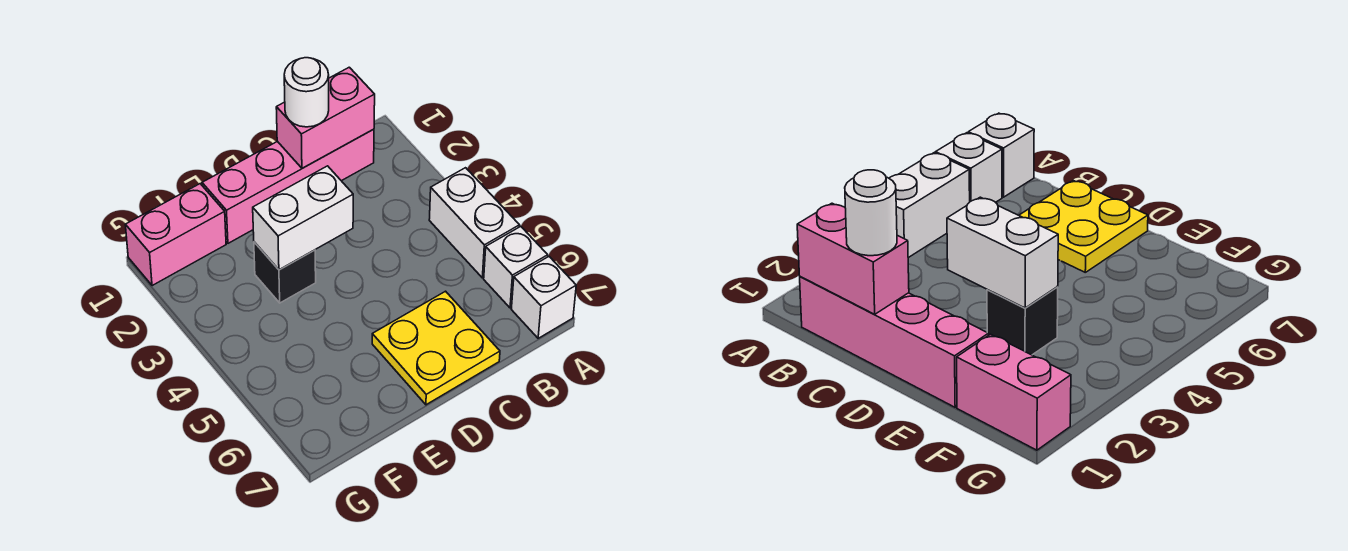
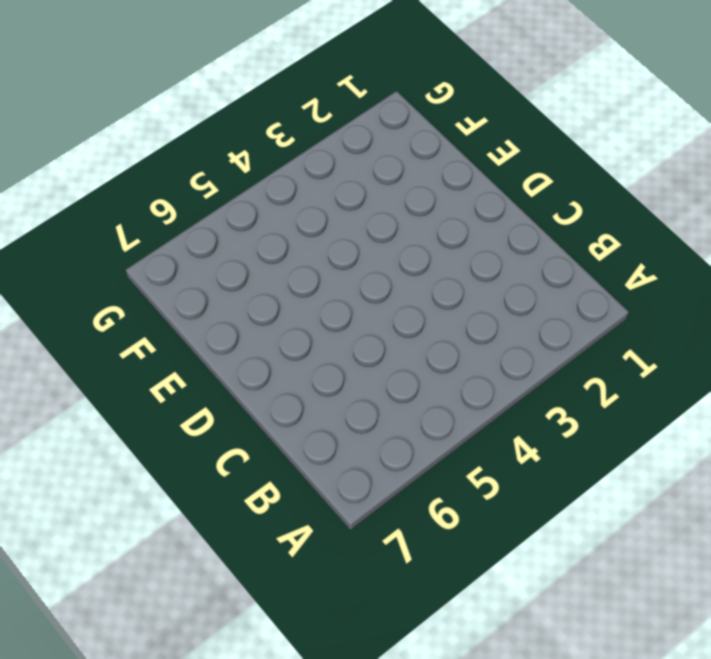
none -> white 1x2 brick [429,168,520,278]
none -> white 1x1 brick [484,226,548,308]

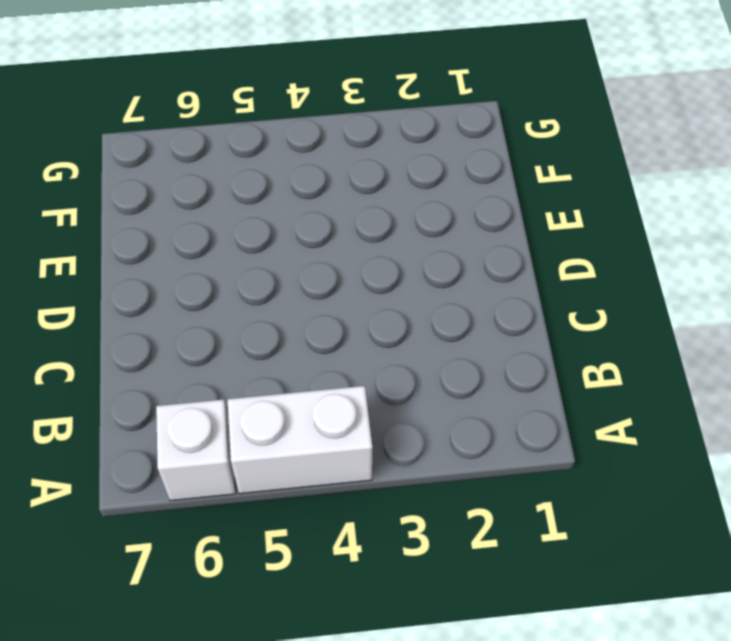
none -> white 1x1 brick [511,257,576,338]
none -> pink 1x4 brick [202,129,374,243]

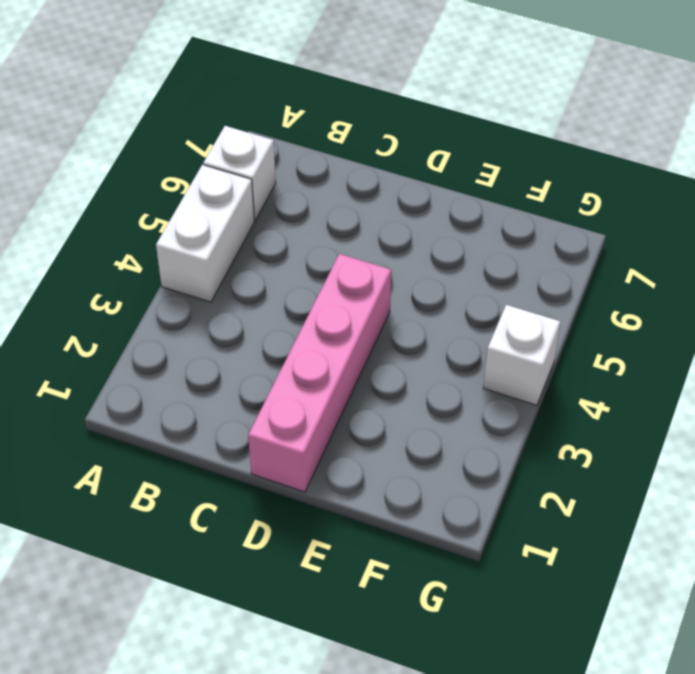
pink 1x4 brick [248,254,391,492] -> pink 1x4 brick turned to [202,129,374,243]
white 1x1 brick [484,305,560,405] -> white 1x1 brick moved to [511,257,576,338]
none -> yellow 2x2 plate [372,291,500,405]
none -> black 1x1 brick [254,242,316,303]

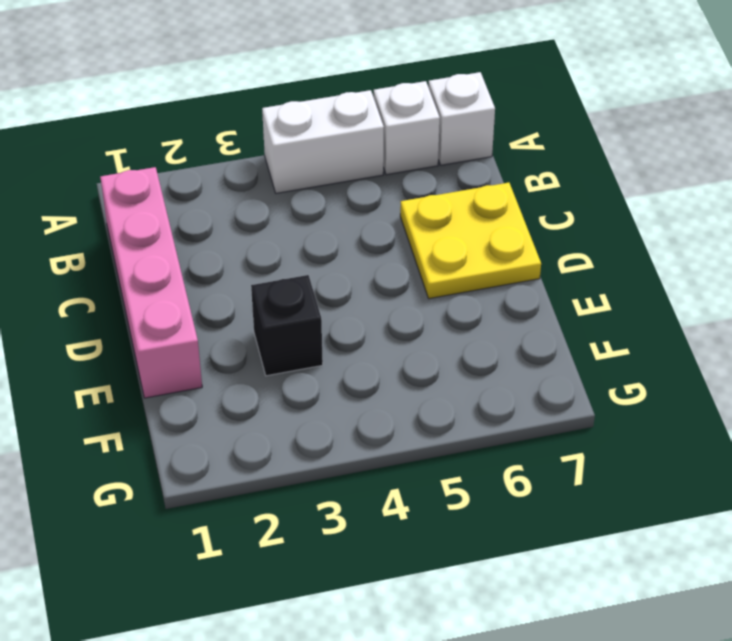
none -> pink 1x2 brick [125,184,226,286]
none -> pink 1x2 brick [276,67,375,168]

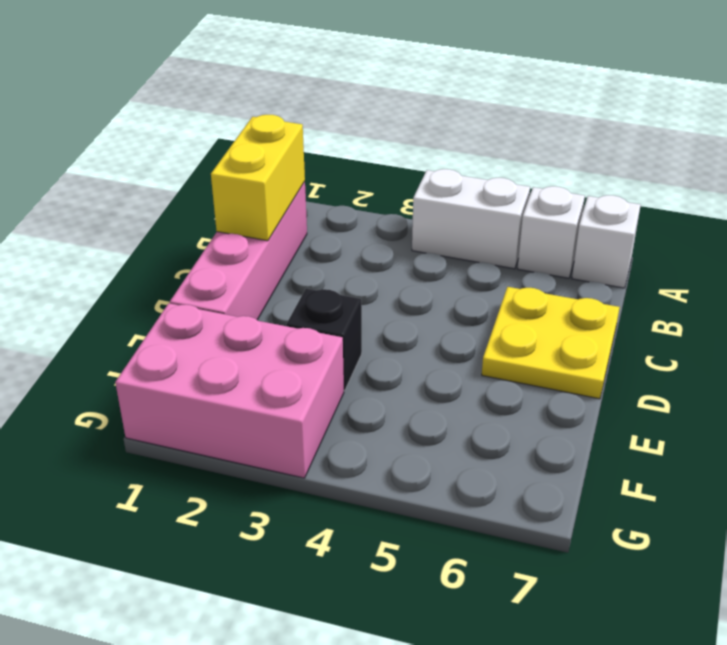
yellow 1x2 brick [211,115,305,241] -> pink 1x2 brick [276,67,375,168]
pink 2x3 brick [115,303,344,478] -> pink 1x2 brick [125,184,226,286]
none -> white 1x2 brick [253,166,353,270]
none -> white 1x1 round brick [284,58,329,127]

